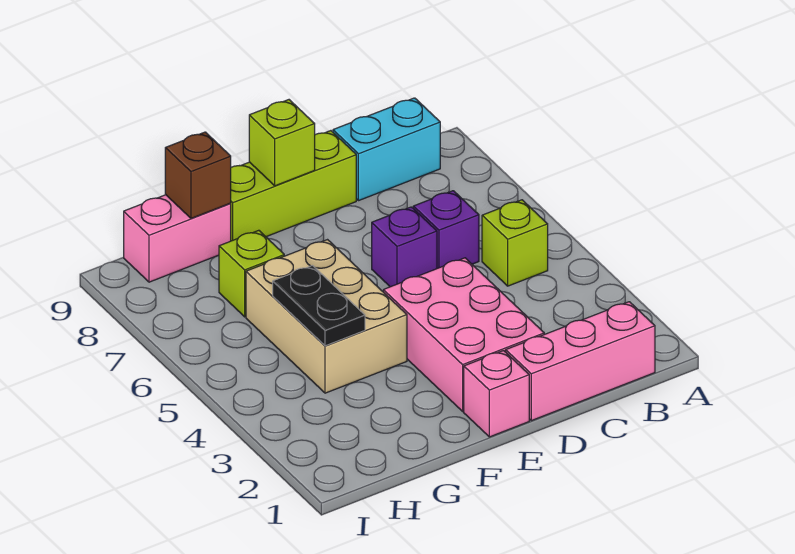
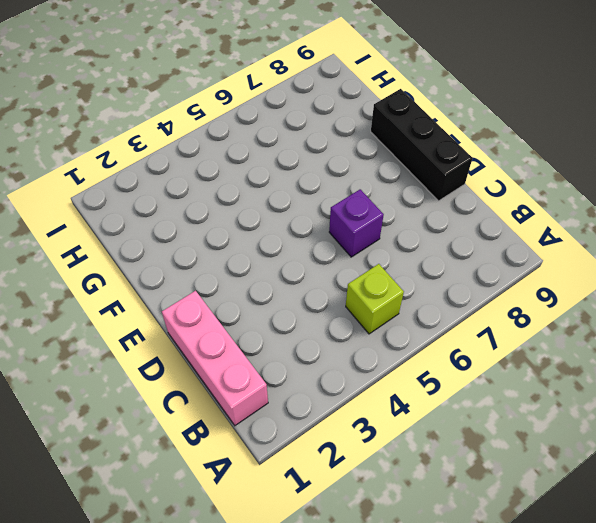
black 1x3 brick [371,89,472,201] -> lime 1x3 brick [231,131,356,241]
none -> cyan 1x2 brick [333,98,440,201]
none -> purple 1x1 brick [413,191,479,268]
none -> pink 2x3 brick [383,258,544,411]

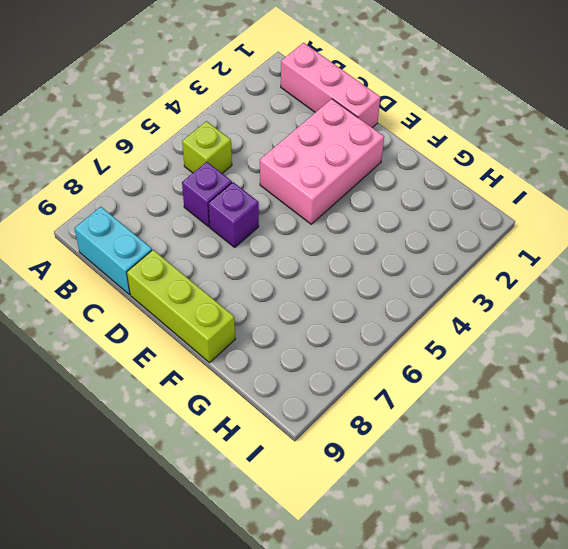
none -> pink 1x1 brick [464,351,529,437]
none -> tan 2x3 brick [246,240,407,393]
none -> lime 1x1 brick [219,230,284,317]

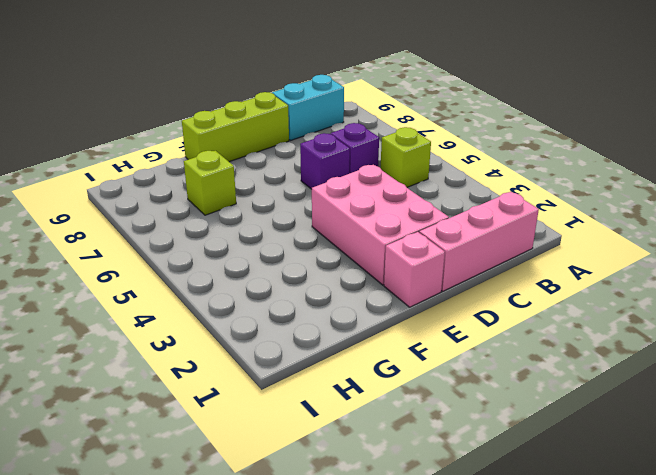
none -> tan 2x3 brick [246,240,407,393]
none -> pink 1x2 brick [124,195,231,282]
none -> lime 1x1 brick [249,100,315,186]

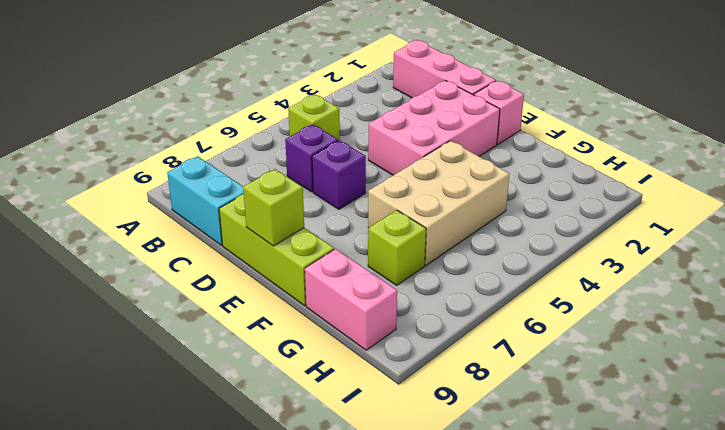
none -> black 1x2 plate [273,266,365,346]
none -> brown 1x1 brick [165,132,231,218]

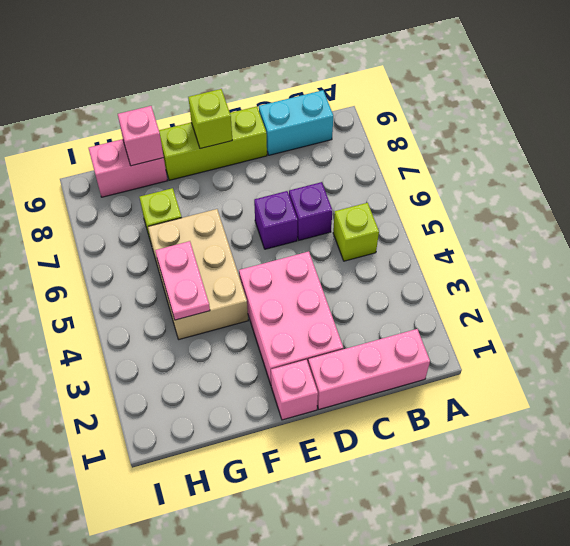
pink 1x2 plate [155,241,210,320] -> black 1x2 plate [273,266,365,346]
pink 1x1 brick [118,106,164,166] -> brown 1x1 brick [165,132,231,218]

